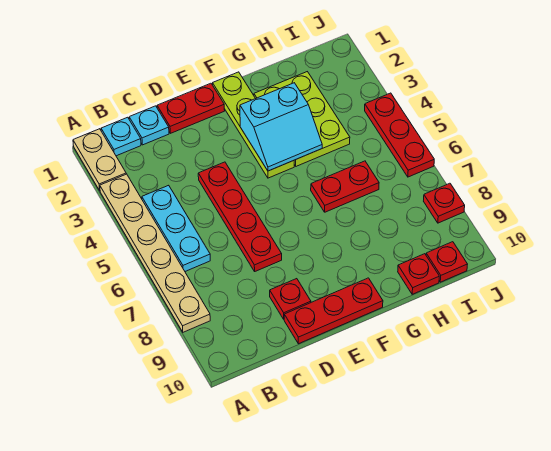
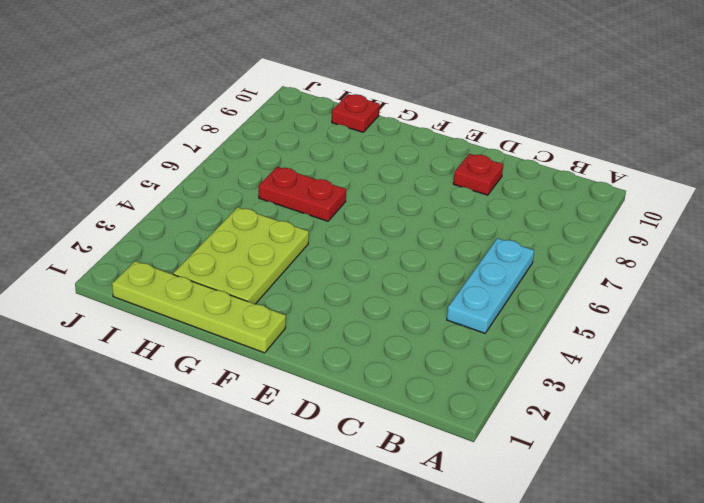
lime 1x4 plate [112,261,286,353] -> lime 1x4 plate turned to [213,72,294,178]
none -> tan 1x2 plate [73,129,126,191]
none -> tan 1x6 plate [100,174,210,332]
none -> cyan 1x1 plate [101,117,141,156]

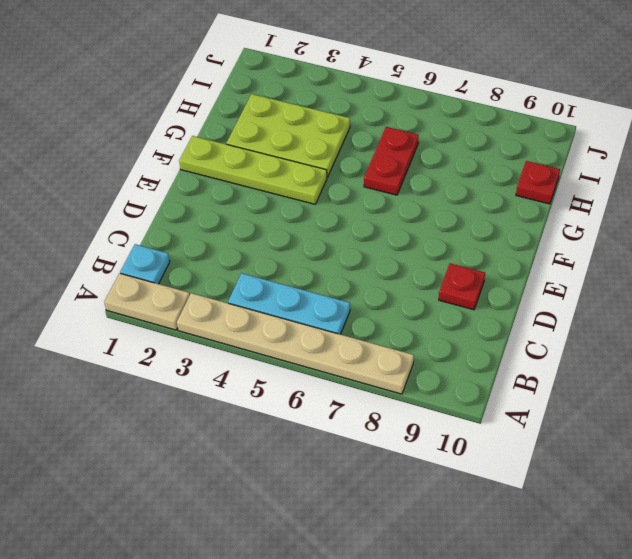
none -> cyan 1x1 plate [129,106,169,145]
none -> red 1x2 plate [157,83,225,133]
none -> red 1x4 plate [198,162,282,271]

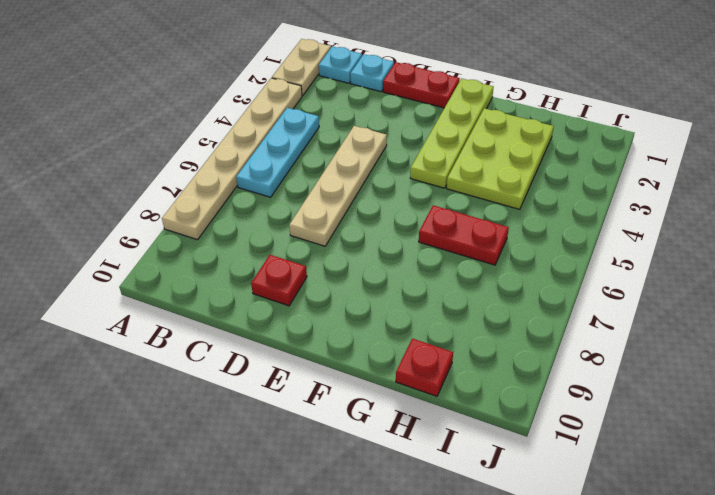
tan 1x4 plate [289,126,387,246] -> red 1x4 plate [198,162,282,271]
none -> red 1x3 plate [284,278,383,344]
none -> red 1x1 plate [426,242,468,282]
none -> red 1x3 plate [365,93,434,177]

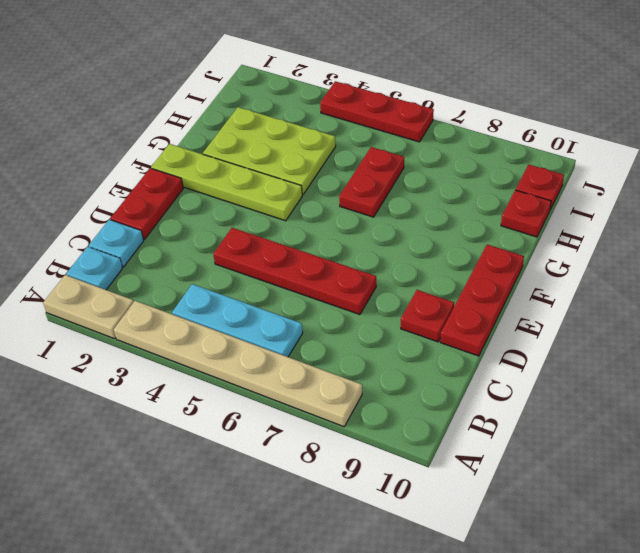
none -> red 1x1 plate [424,183,465,223]
none -> cyan 2x2 slope [240,83,322,171]

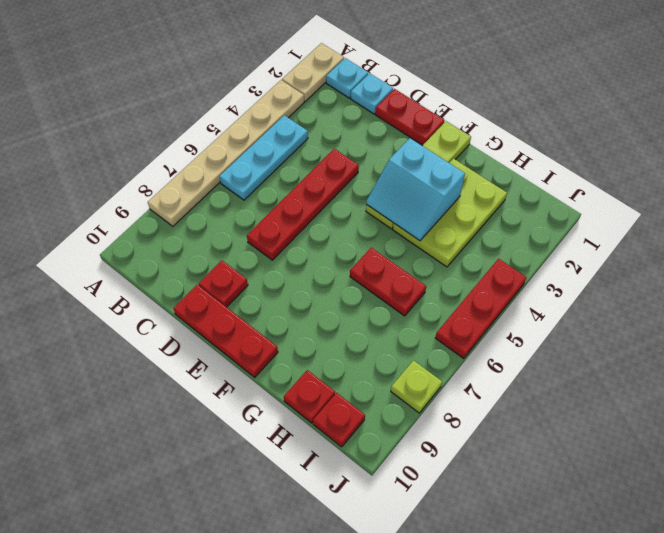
lime 1x1 plate [391,360,442,413] -> red 1x1 plate [424,183,465,223]

